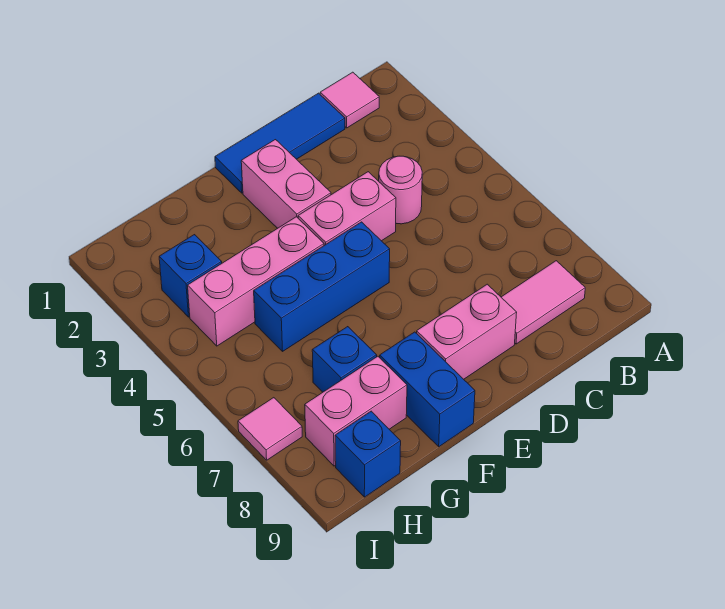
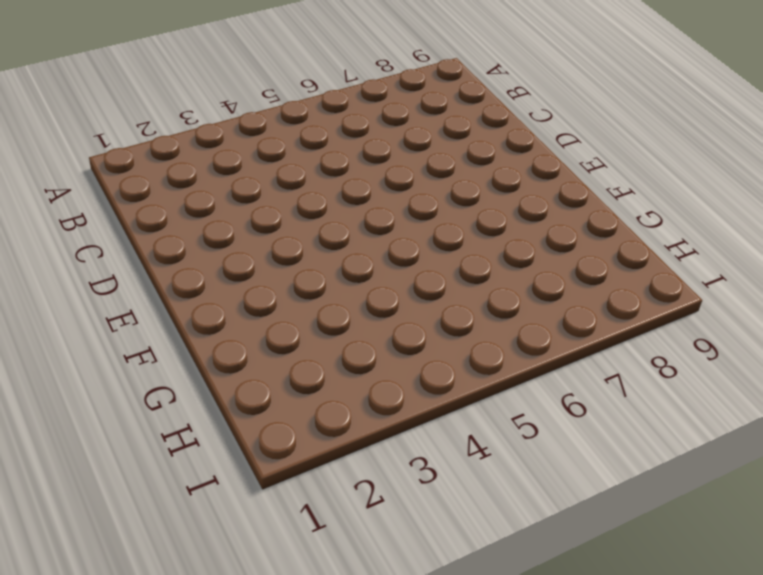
none -> pink 1x1 tile [320,72,379,128]
none -> pink 1x2 tile [501,261,585,344]
none -> blue 1x3 tile [215,93,345,193]

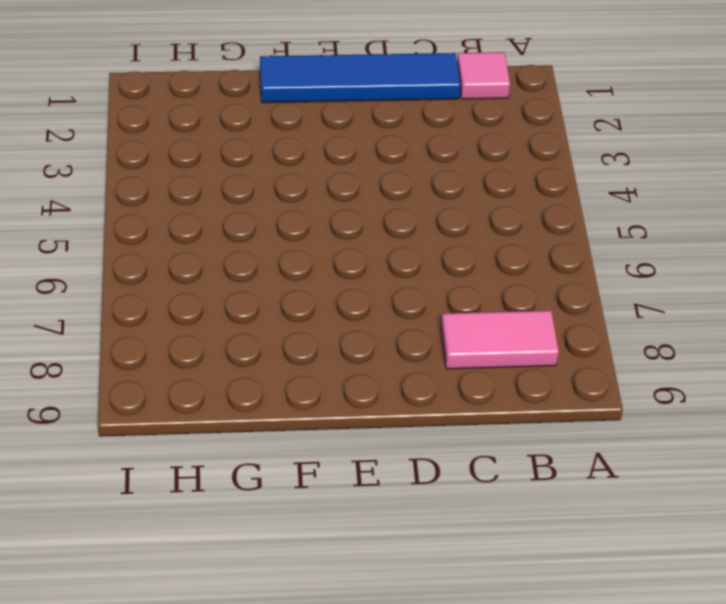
blue 1x4 tile [260,53,460,103] -> blue 1x3 tile [215,93,345,193]
none -> pink 1x1 round brick [379,156,422,224]
none -> pink 1x2 brick [298,172,396,245]
none -> pink 1x2 brick [417,284,517,379]

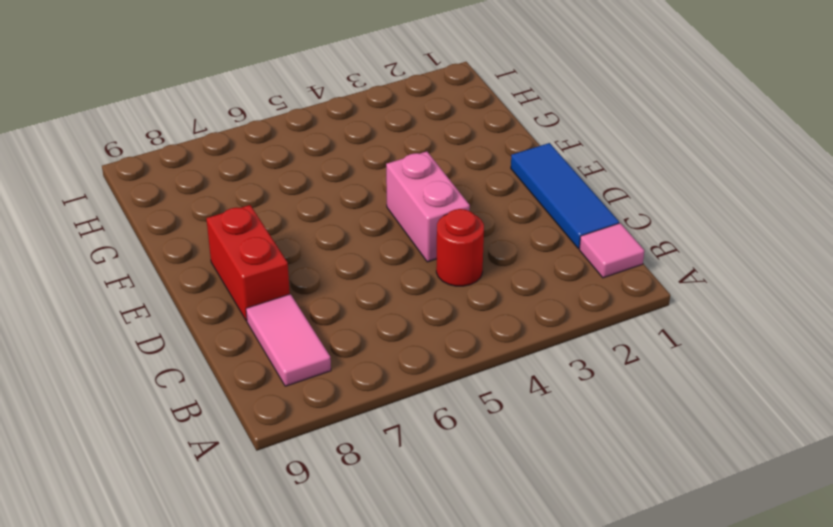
red 1x1 round brick [436,209,484,286] -> pink 1x1 round brick [379,156,422,224]
red 1x2 brick [206,205,290,321] -> pink 1x2 brick [417,284,517,379]
none -> pink 1x2 brick [241,140,331,228]
none -> blue 1x3 brick [254,222,390,351]
none -> pink 1x3 brick [188,217,324,346]

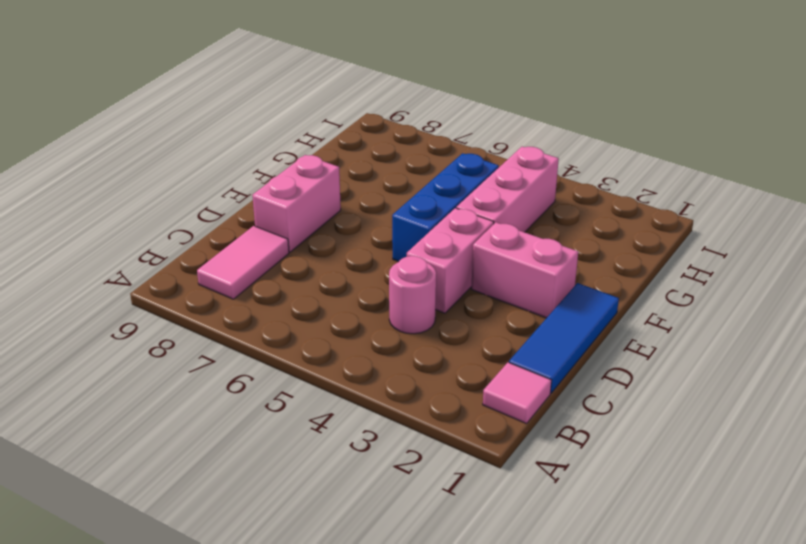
none -> blue 1x2 brick [380,332,475,447]
none -> blue 1x1 brick [312,327,377,392]
none -> pink 1x2 brick [305,356,407,466]

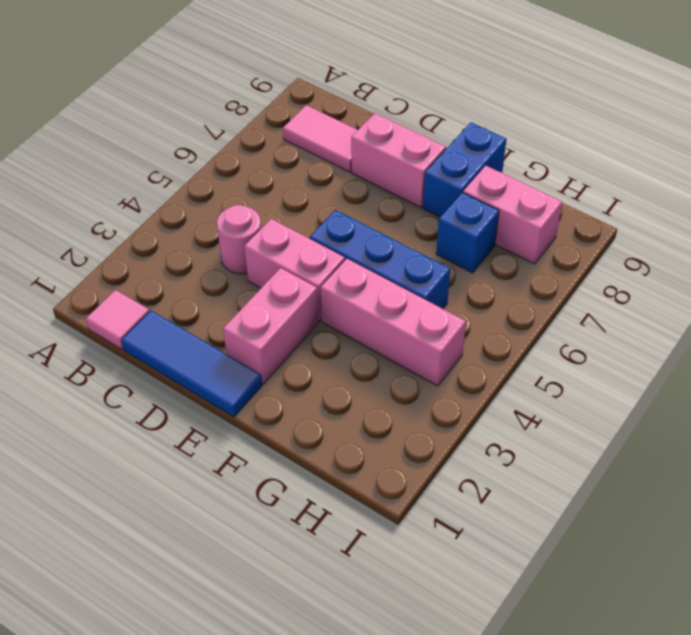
none -> blue 1x1 brick [159,235,222,317]
none -> blue 1x1 brick [335,411,401,497]
none -> pink 1x1 tile [238,398,302,460]

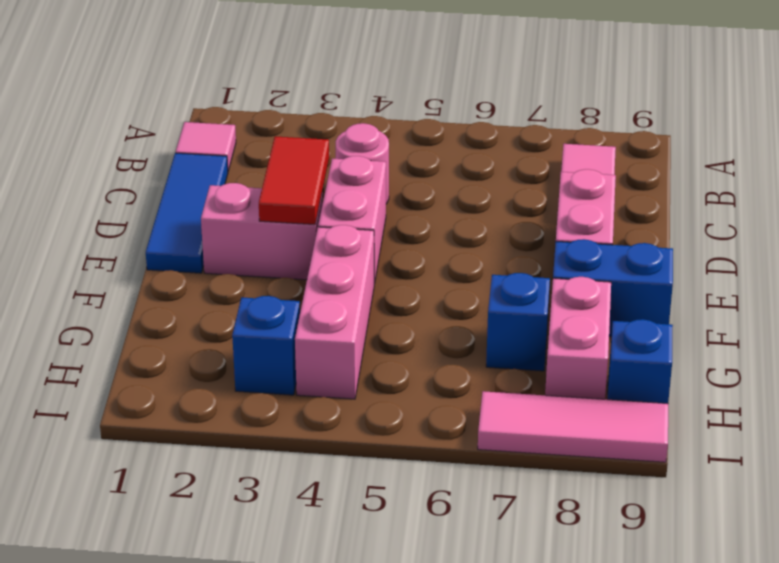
red 1x2 tile [259,136,329,225] -> none
pink 1x3 tile [478,391,668,462] -> pink 1x1 tile [238,398,302,460]
none -> blue 1x3 brick [254,222,390,351]

